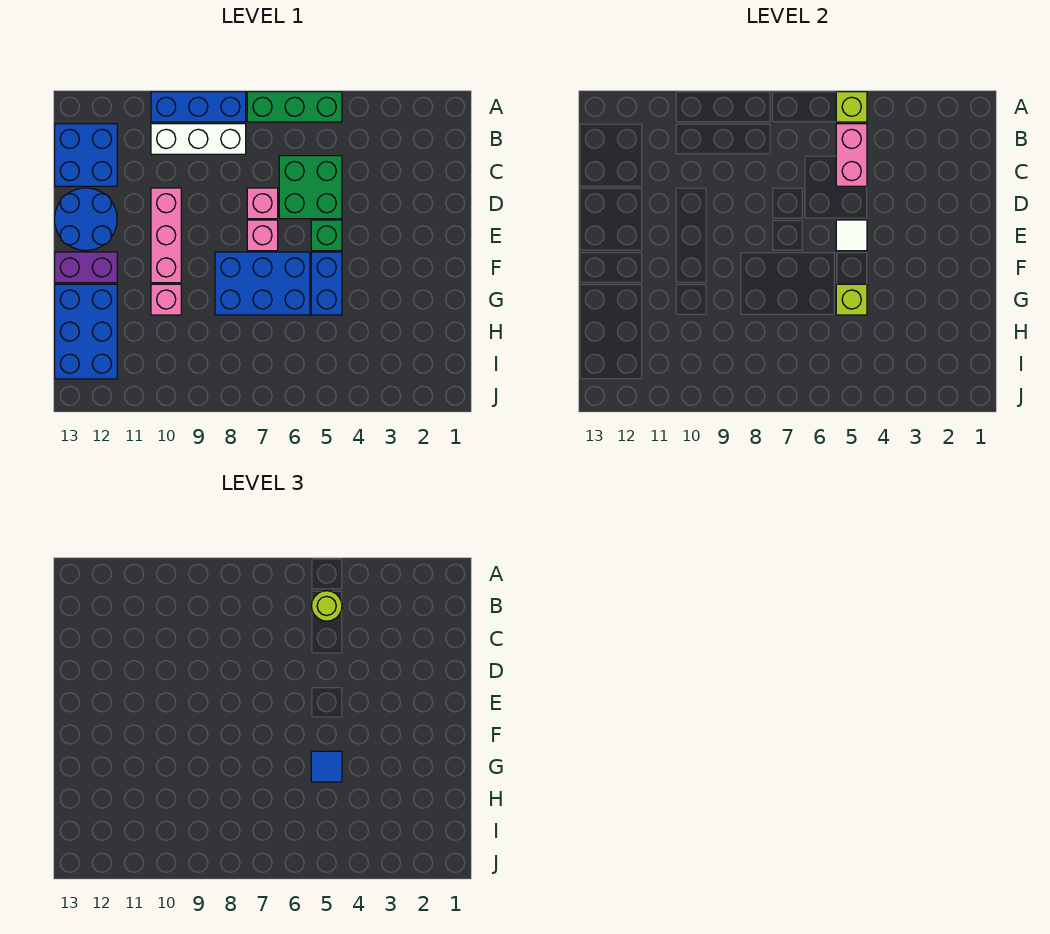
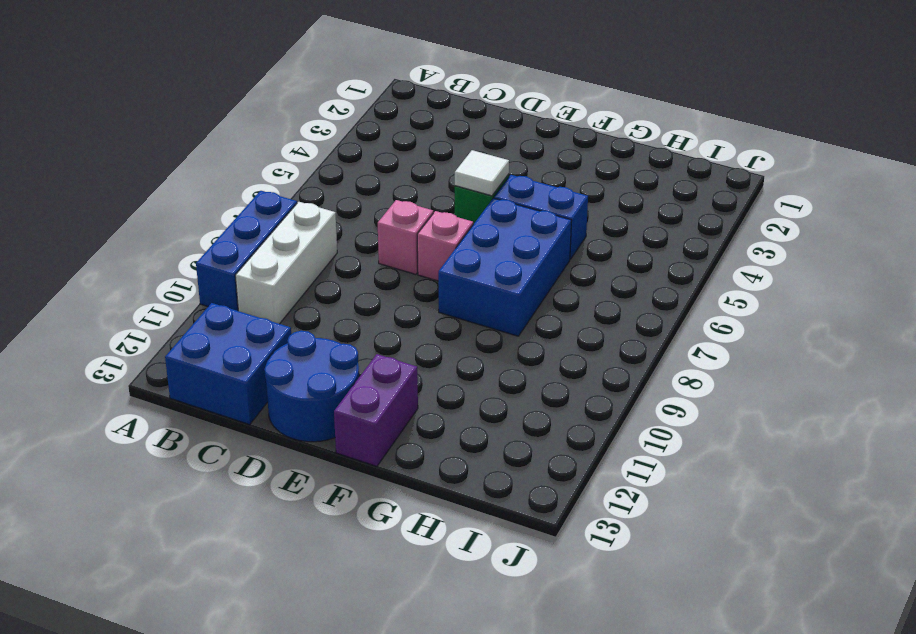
none -> green 1x3 brick [247,92,342,122]
none -> green 2x2 brick [279,156,342,219]
none -> pink 1x3 brick [151,188,181,283]

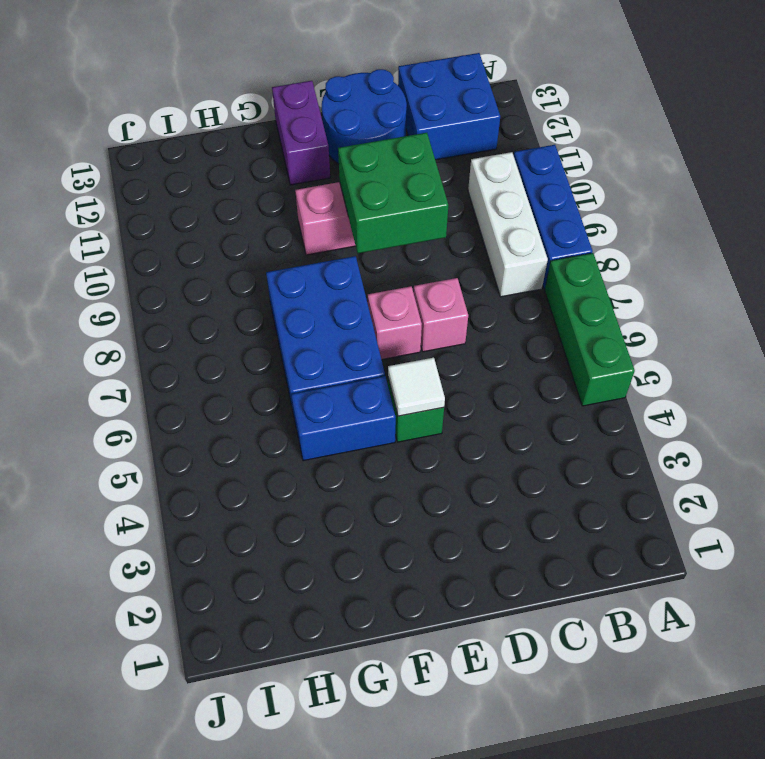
green 2x2 brick [338,133,448,253] -> green 2x2 brick moved to [279,156,342,219]
none -> pink 1x1 brick [151,284,181,315]
none -> blue 2x3 brick [55,284,117,379]
none -> lime 1x1 brick [836,92,867,122]

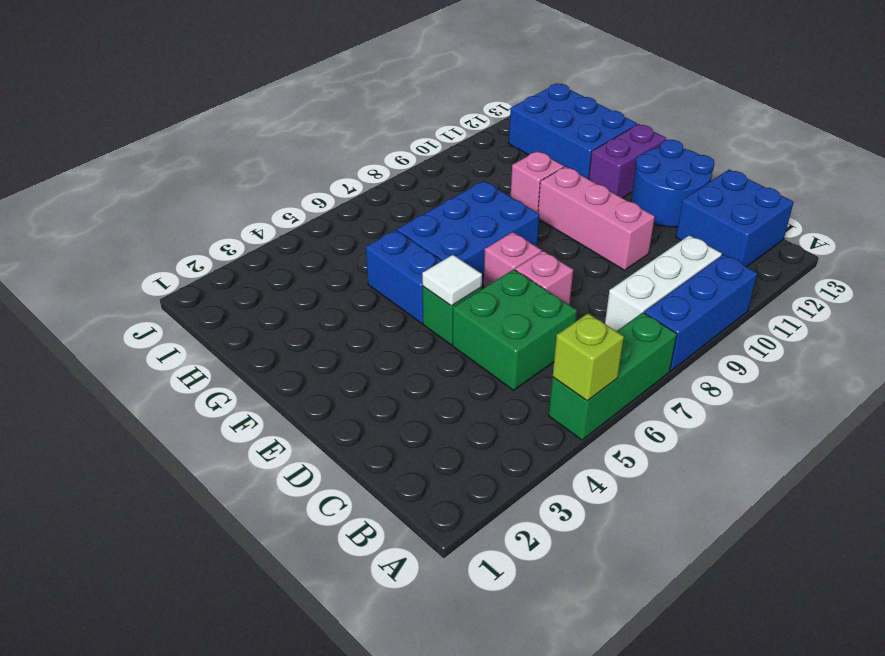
none -> pink 1x2 brick [836,124,867,186]
none -> lime 1x1 brick [836,284,867,315]
none -> lime 1x1 round brick [312,591,342,621]

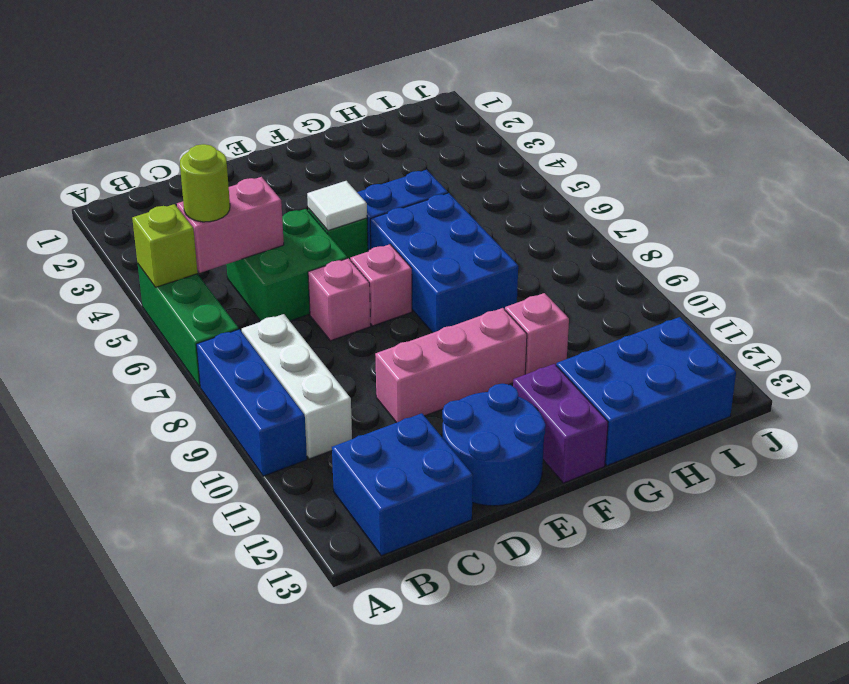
none -> lime 1x1 brick [836,284,867,315]
none -> blue 1x1 tile [311,751,342,782]

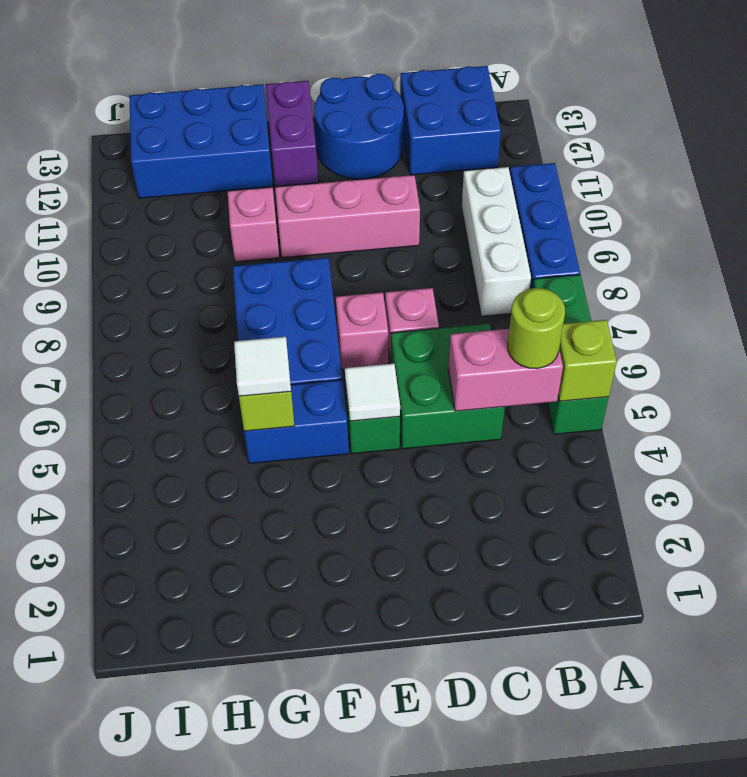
white 1x1 tile [234,337,291,396] -> blue 1x1 tile [311,751,342,782]

